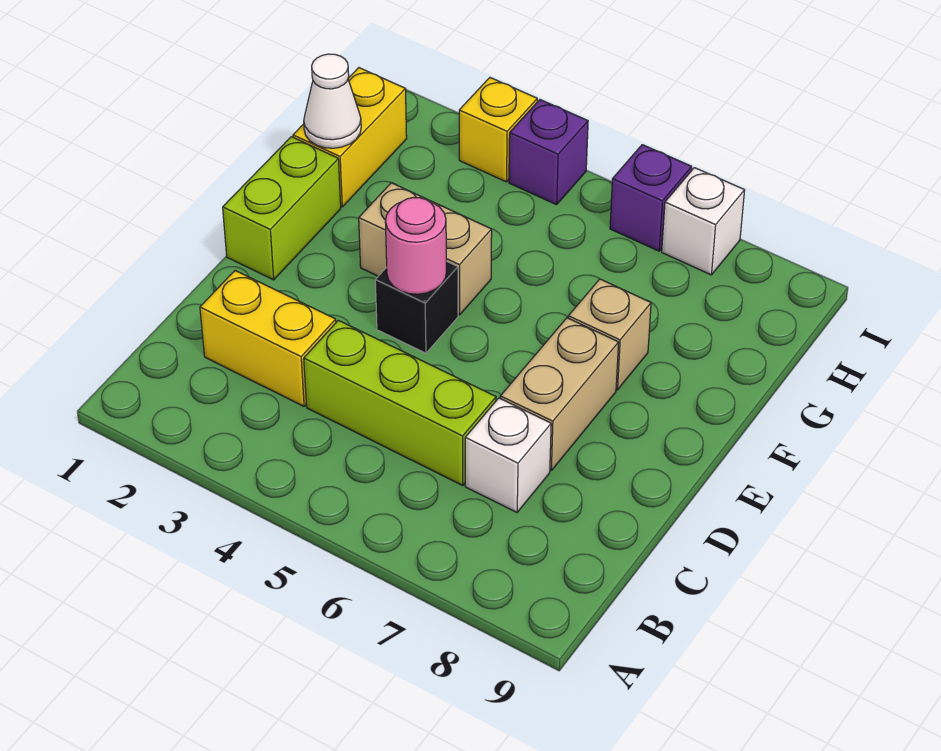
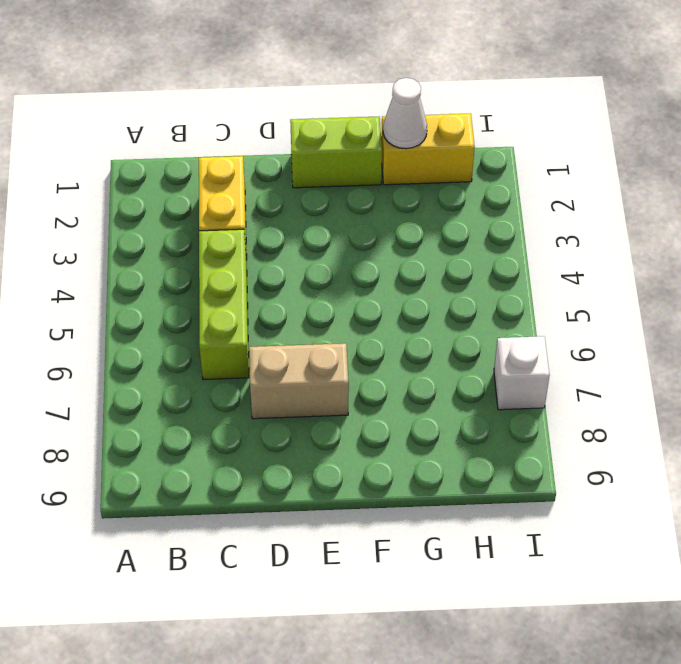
none -> white 1x1 brick [465,398,551,512]
none -> black 1x1 brick [375,261,458,353]
none -> tan 1x2 brick [359,183,492,315]

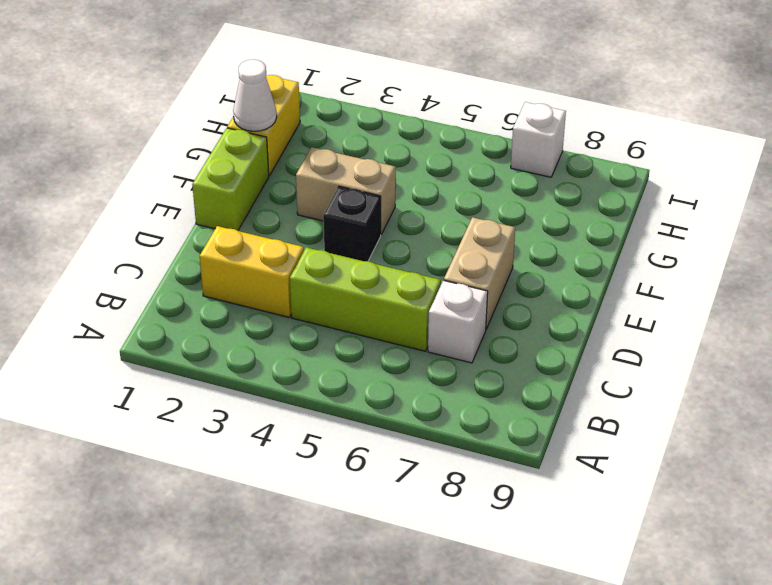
none -> tan 1x1 brick [568,279,651,390]
none -> yellow 1x1 brick [459,78,537,182]
none -> purple 1x1 brick [509,100,588,205]

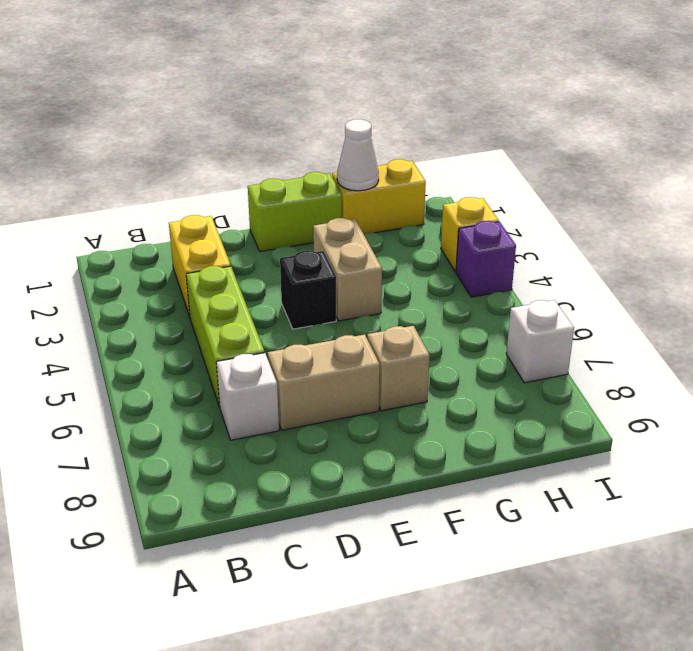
none -> purple 1x1 brick [610,145,692,251]
none -> pink 1x1 round brick [385,198,446,294]

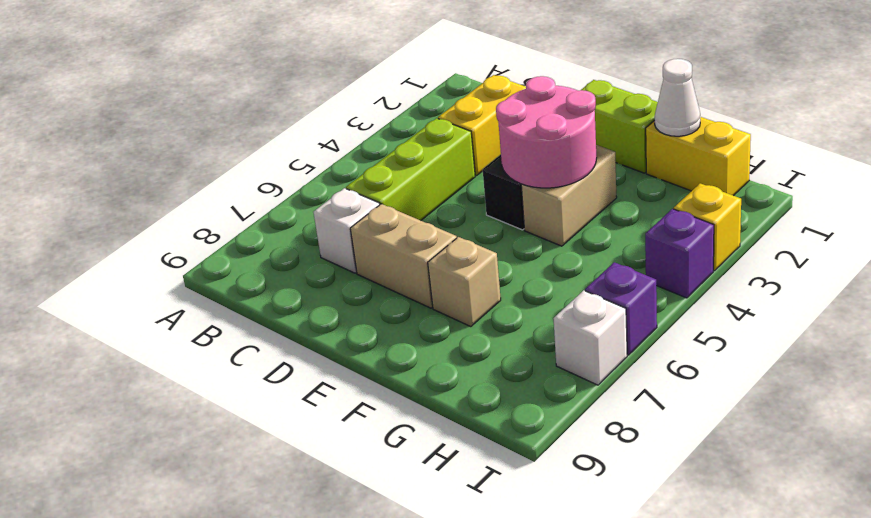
pink 2x2 round brick [496,76,596,188] -> pink 1x1 round brick [385,198,446,294]

